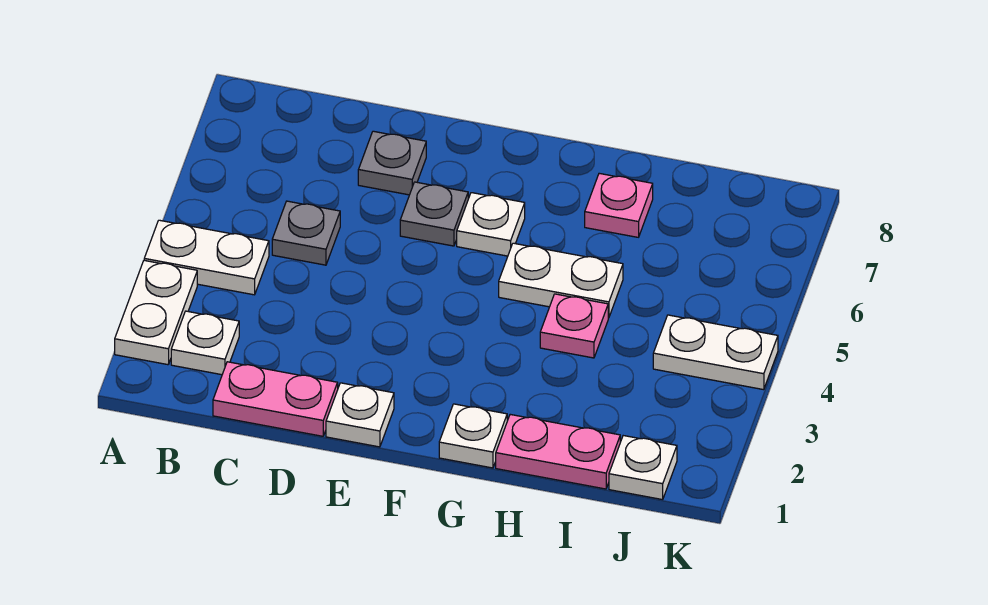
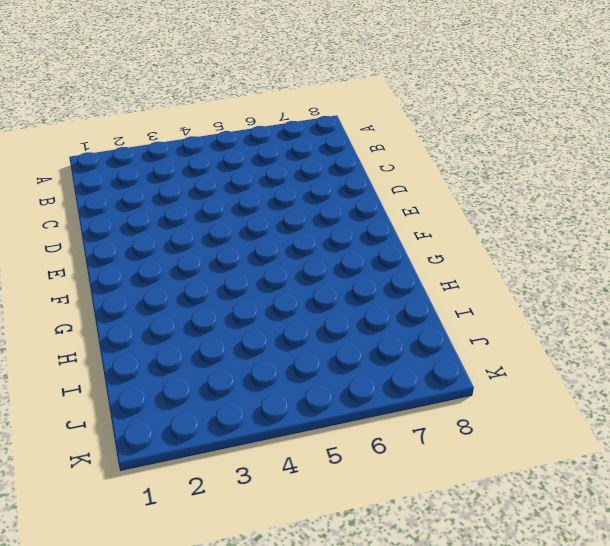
none -> white 1x2 plate [115,260,197,365]
none -> white 1x2 plate [144,220,269,295]
none -> white 1x1 plate [171,311,239,375]

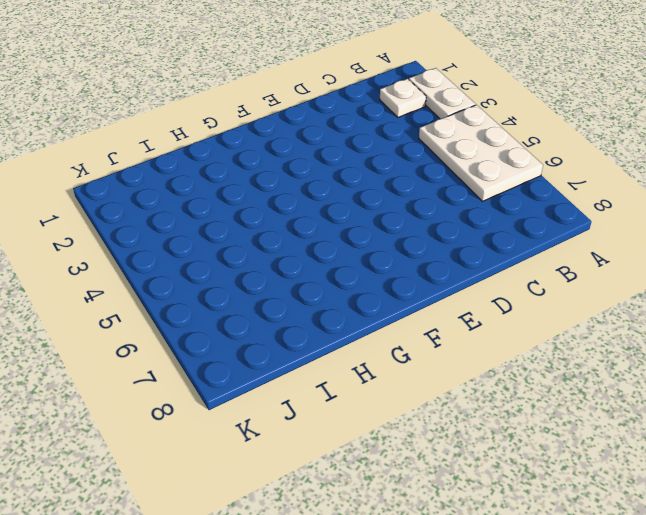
white 2x3 plate [419,105,543,201] -> white 1x2 plate [144,220,269,295]
none -> pink 1x2 plate [213,362,338,436]
none -> grey 1x1 plate [272,201,340,265]
none -> grey 1x1 plate [358,131,426,195]

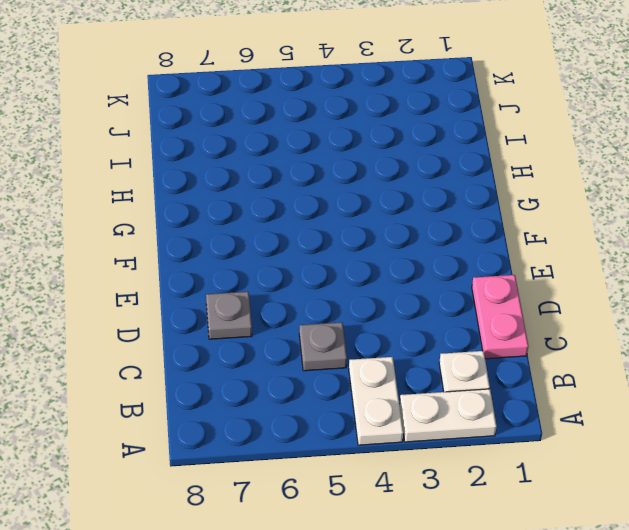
none -> white 1x1 plate [326,383,394,447]
none -> grey 1x1 plate [400,182,468,246]
none -> white 1x1 plate [457,193,525,256]

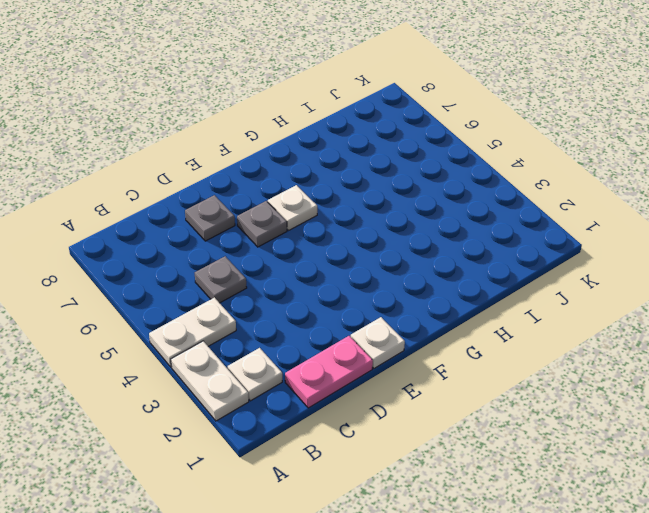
none -> white 1x1 plate [439,404,507,468]
none -> white 1x2 plate [499,243,623,318]
none -> pink 1x2 plate [496,414,620,489]

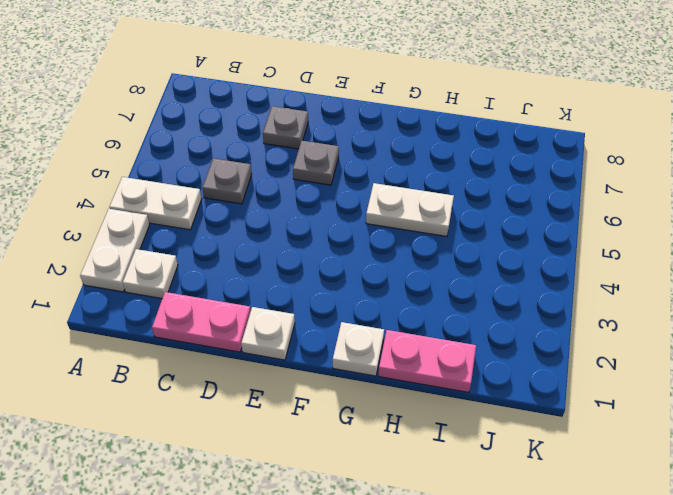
none -> white 1x1 plate [457,193,525,256]
none -> pink 1x1 plate [540,294,608,358]
none -> pink 1x1 plate [585,173,653,237]

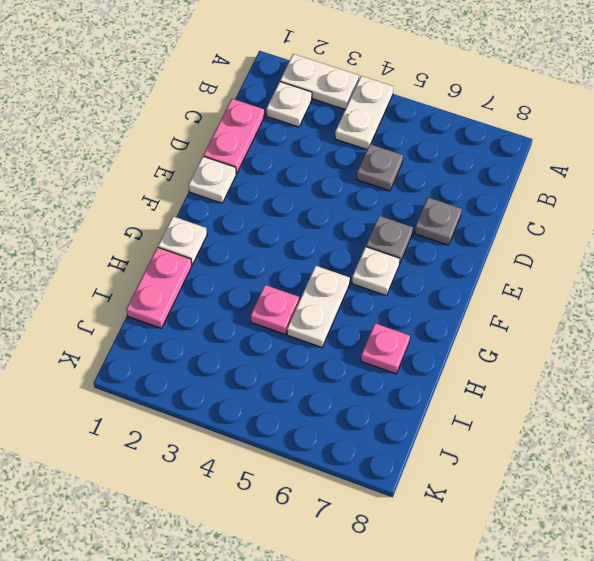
none -> white 1x1 plate [609,436,677,500]
none -> white 1x2 plate [653,315,778,390]

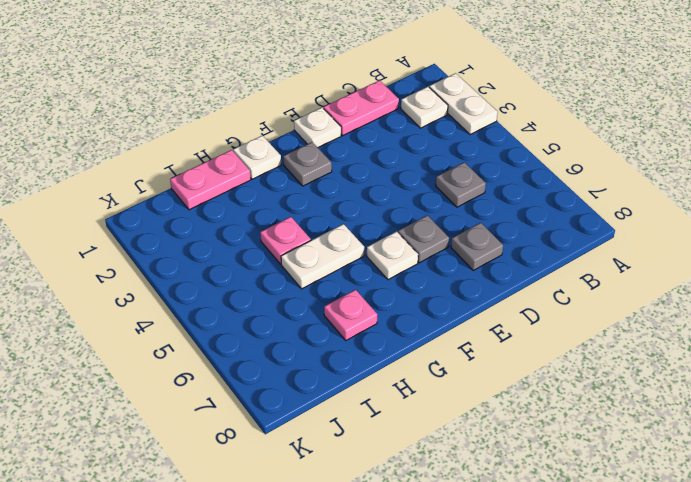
grey 1x1 plate [283,142,332,186] -> none
none -> white 1x2 plate [144,220,269,295]
none -> white 1x1 plate [609,436,677,500]
none -> white 1x2 plate [653,315,778,390]

